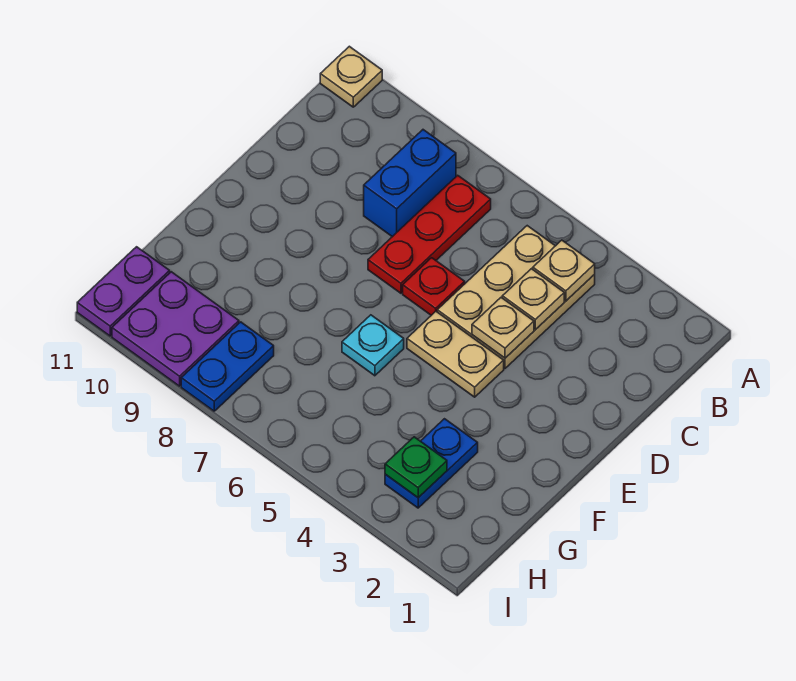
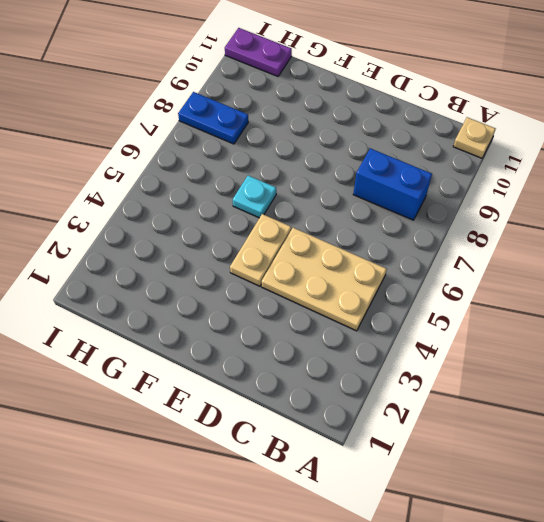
none -> red 1x3 plate [368,175,491,293]
none -> red 1x1 plate [403,258,465,315]
none -> blue 1x2 plate [385,419,478,508]

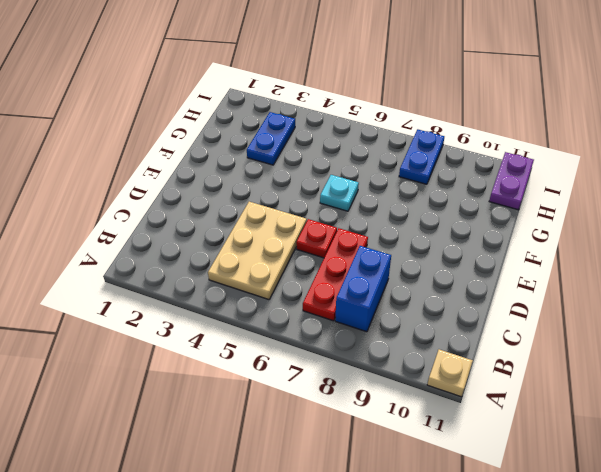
none -> tan 1x2 plate [407,312,504,397]
none -> purple 2x2 plate [112,272,239,386]
none -> tan 1x1 plate [533,240,595,301]

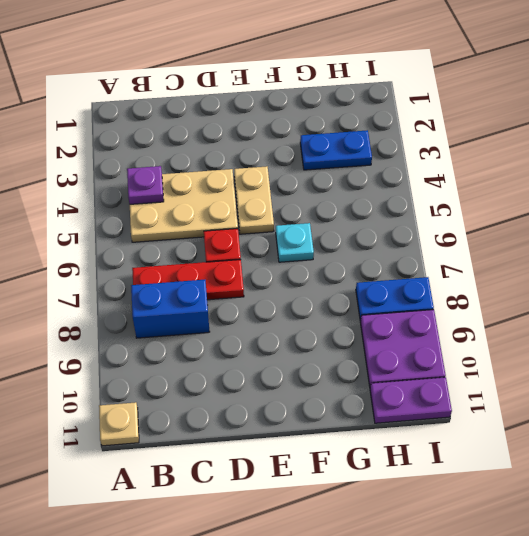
purple 1x1 plate [127,166,164,204] -> tan 1x1 plate [533,240,595,301]
none -> tan 1x1 plate [502,269,564,330]
none -> tan 1x1 plate [472,298,534,358]
none -> green 1x1 plate [385,437,447,498]

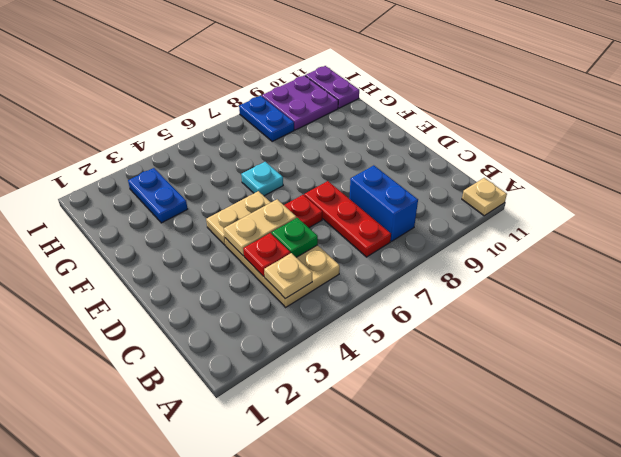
red 1x1 plate [243,233,290,277] -> tan 1x1 plate [502,269,564,330]
green 1x1 plate [272,218,318,257] -> green 1x1 plate moved to [385,437,447,498]
tan 1x2 plate [224,199,297,256] -> tan 1x1 plate [472,298,534,358]

